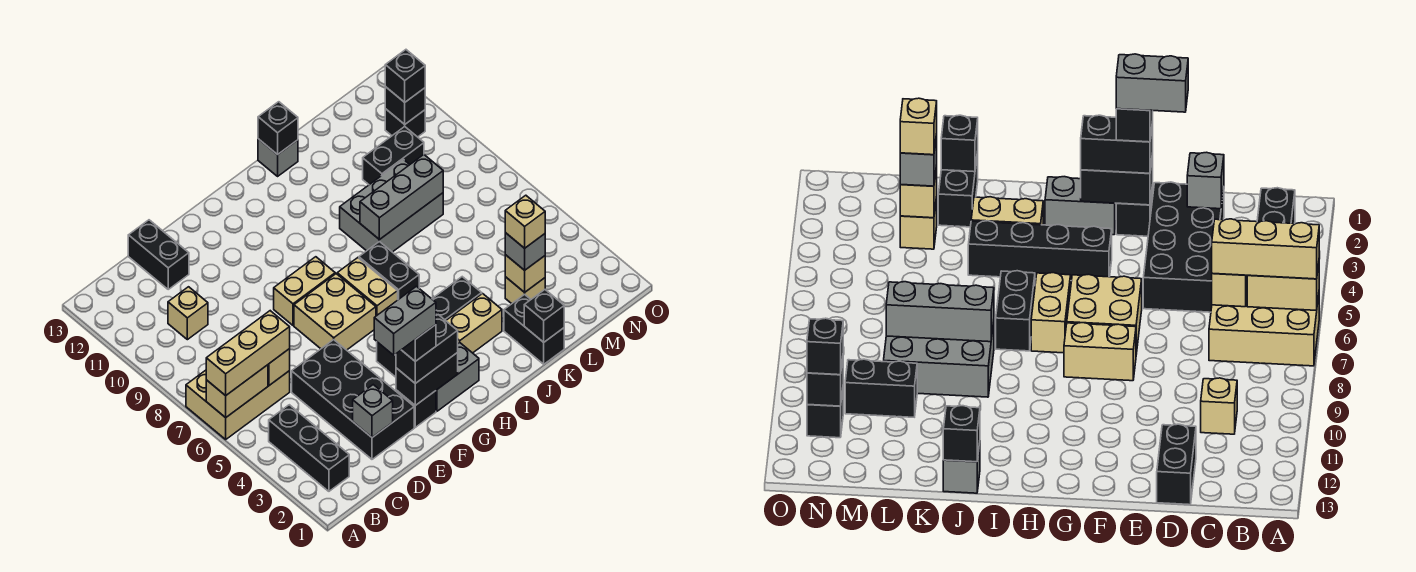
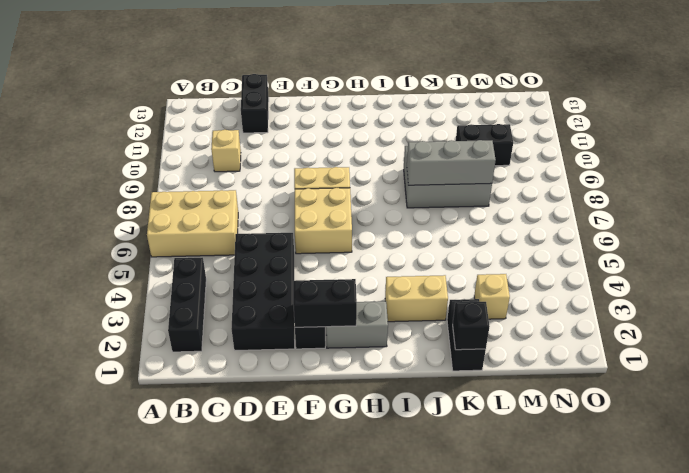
none -> black 1x4 brick [377,277,482,377]
none -> tan 1x2 brick [337,258,398,316]
none -> black 1x2 brick [359,241,419,300]
none -> grey 1x1 brick [258,139,298,176]

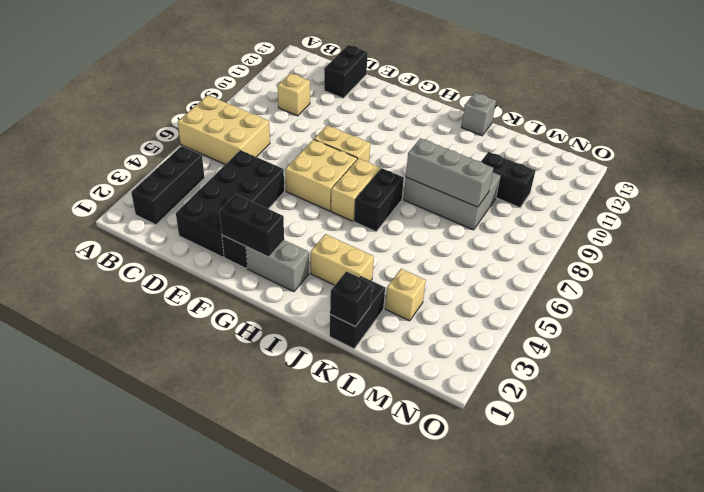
none -> black 1x4 brick [377,277,482,377]
none -> black 1x1 brick [385,109,425,137]
none -> tan 1x2 brick [206,365,268,418]
none -> tan 1x1 brick [268,349,290,385]

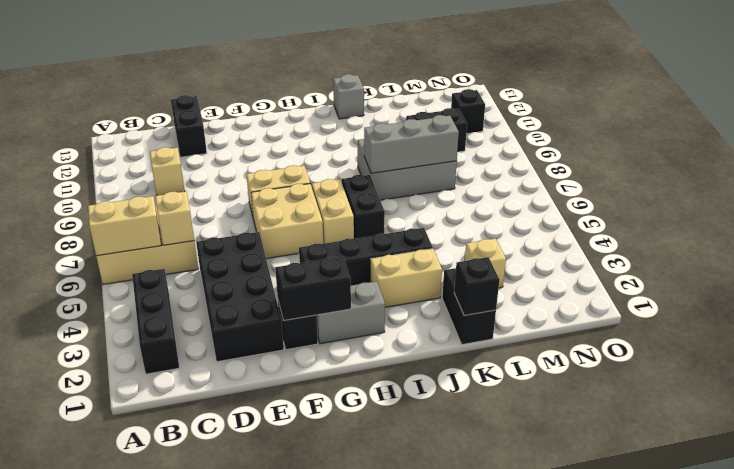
none -> grey 1x1 brick [353,385,393,437]
none -> black 1x1 brick [258,102,298,155]
none -> tan 1x1 brick [505,255,545,292]
none -> black 1x1 brick [385,87,425,124]

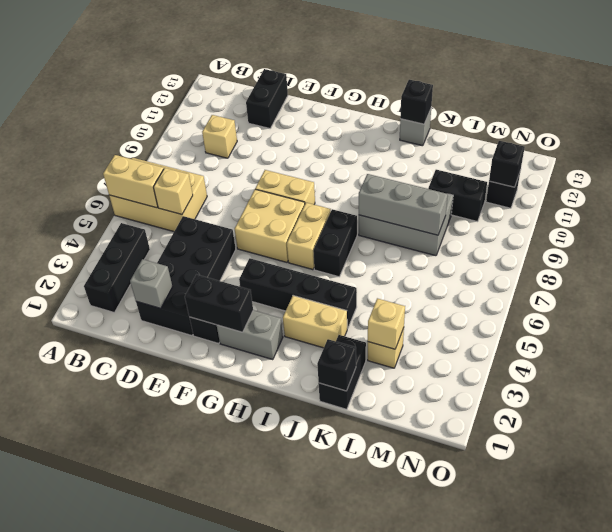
none -> tan 1x3 brick [206,311,290,396]
none -> black 1x2 brick [396,315,458,383]
none -> grey 1x1 brick [505,233,545,270]
none -> black 1x1 brick [385,50,425,102]

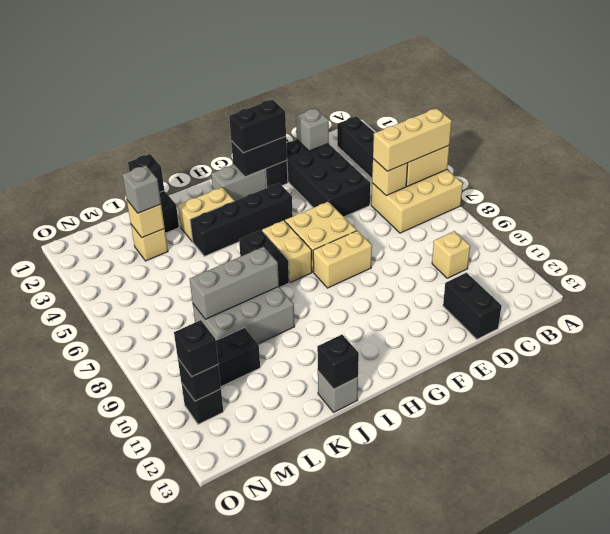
none -> black 1x1 brick [402,325,436,361]
none -> tan 1x1 brick [505,195,545,248]
none -> grey 1x2 brick [374,286,436,355]

